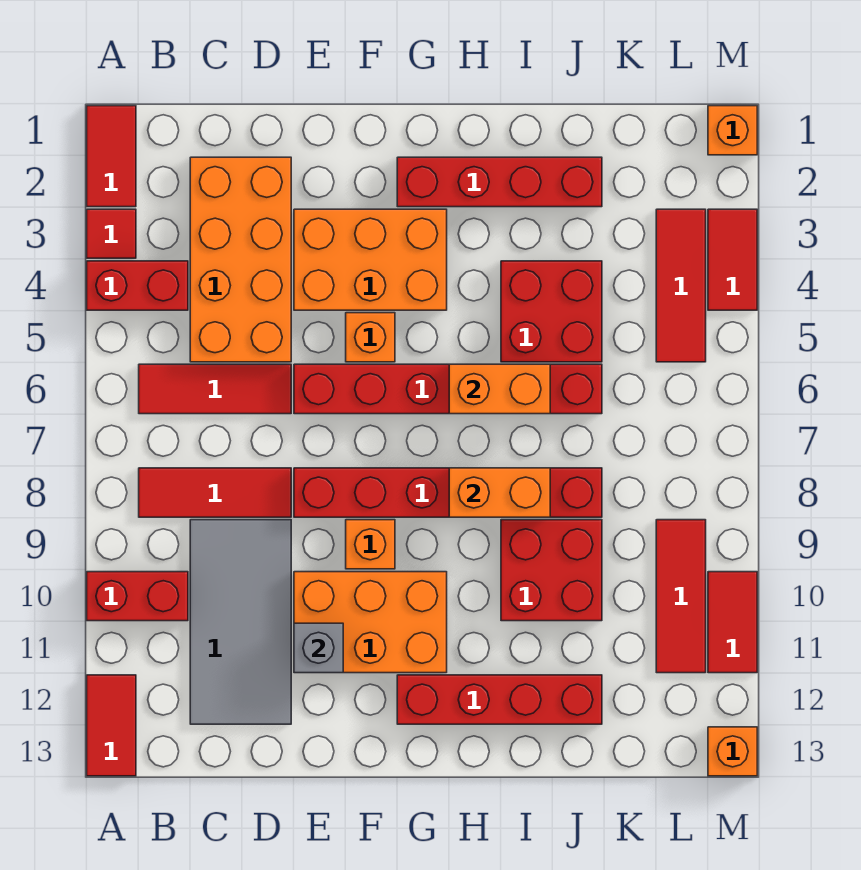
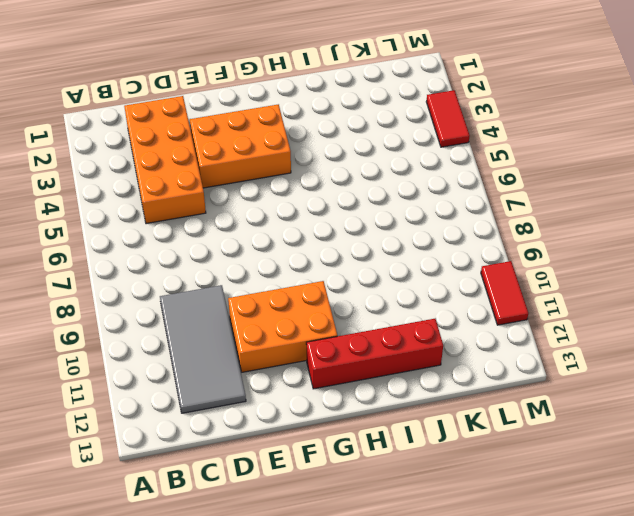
none -> red 1x2 tile [87,106,136,207]
none -> red 1x1 tile [87,209,136,258]
none -> red 1x2 brick [87,261,188,310]

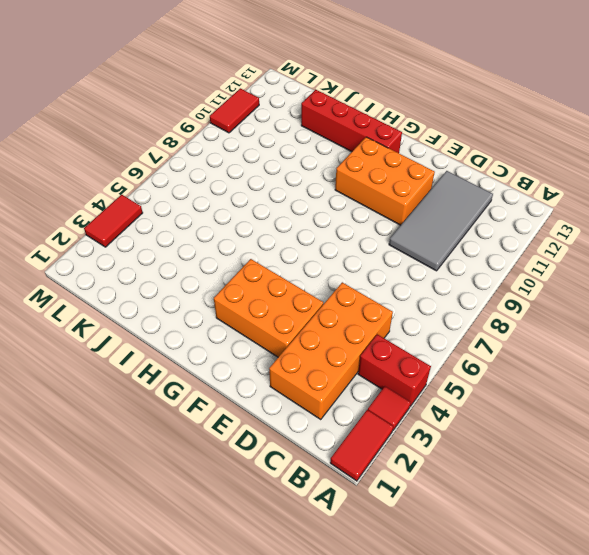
none -> red 1x2 brick [87,572,188,621]
none -> red 1x2 tile [87,675,136,776]
none -> red 1x3 tile [139,364,291,414]

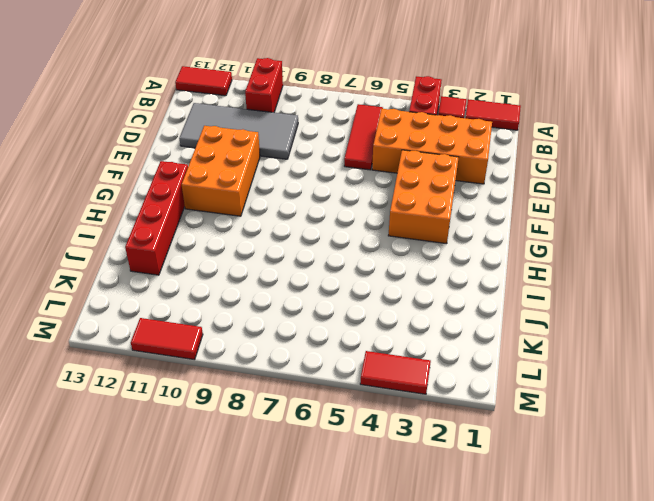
none -> red 1x3 tile [139,468,291,517]
none -> red 1x6 brick [294,364,602,414]
none -> red 1x6 brick [294,468,602,517]

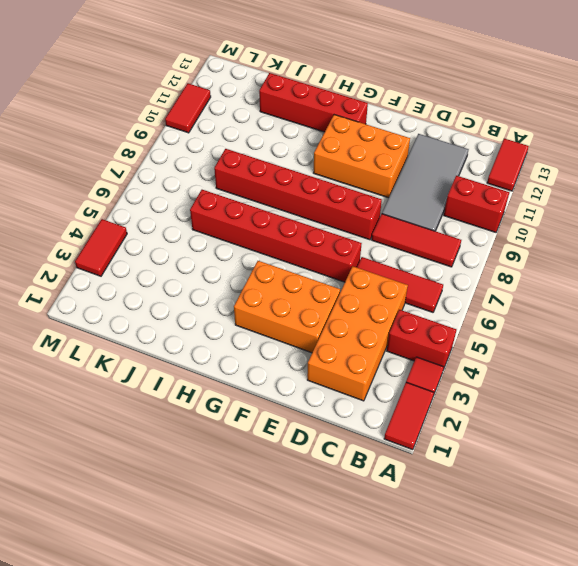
none -> orange 1x1 brick [346,313,395,362]
none -> orange 1x1 brick [346,520,395,569]
none -> red 1x4 brick [397,157,602,207]

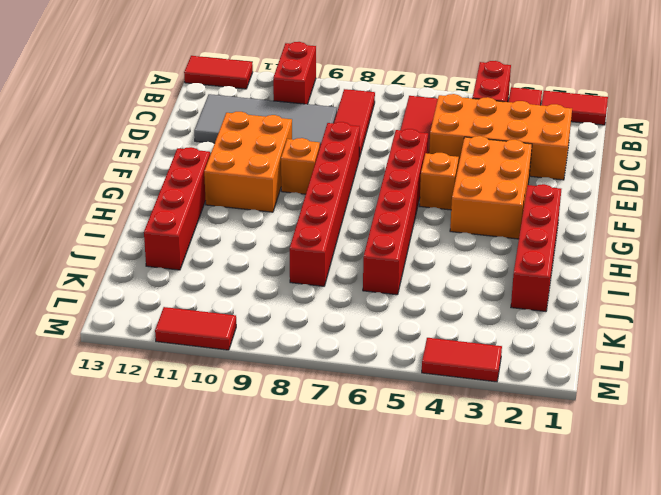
none -> red 2x2 brick [501,261,602,362]
none -> red 2x2 brick [501,520,602,621]
none -> red 1x3 tile [656,209,706,362]

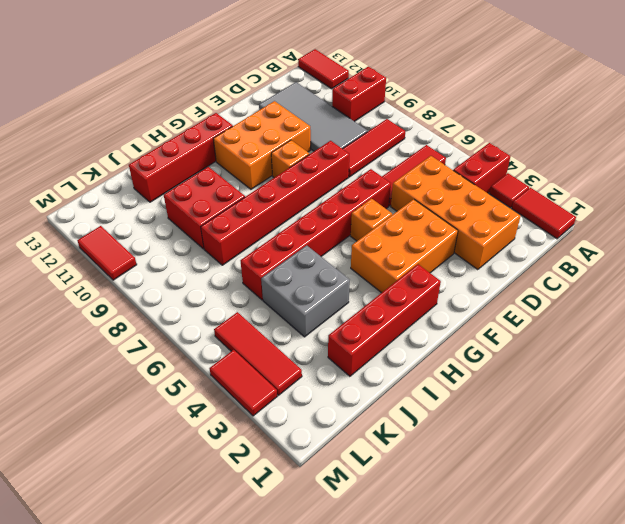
grey 2x2 brick [261,245,350,337] -> red 2x2 brick [501,261,602,362]
none -> red 1x3 tile [656,520,706,673]
none -> orange 1x1 brick [708,106,757,155]
none -> orange 1x1 brick [708,727,757,776]

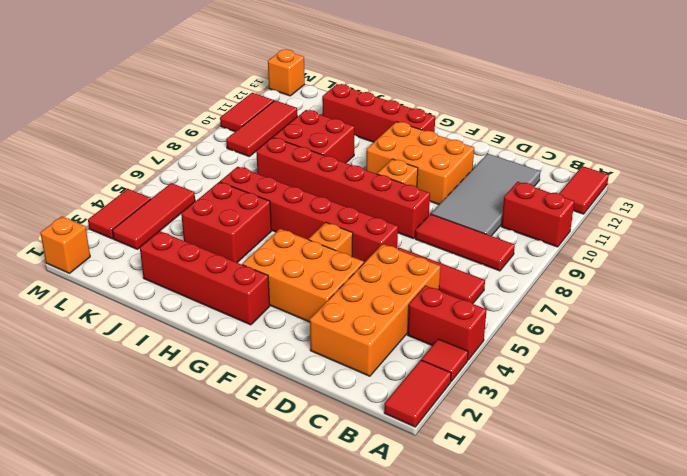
none -> grey 1x1 brick [294,623,343,673]
none -> orange 1x2 brick [449,364,550,414]
none -> orange 1x2 brick [449,468,550,517]

